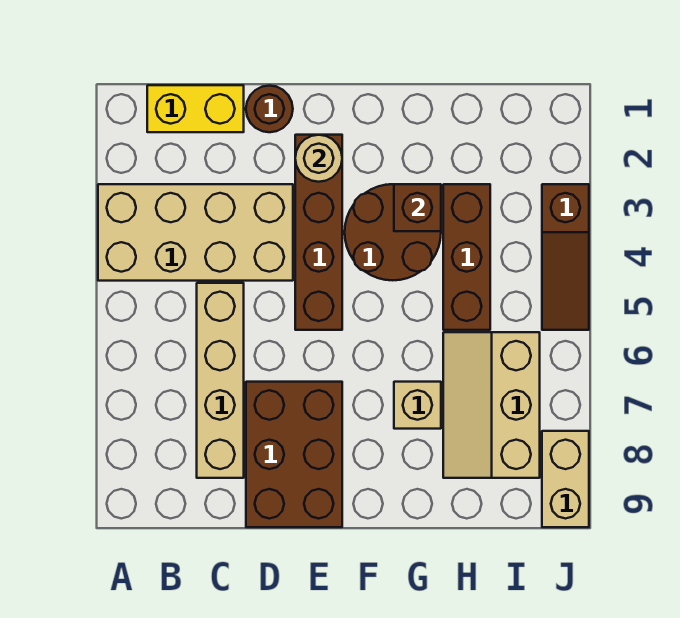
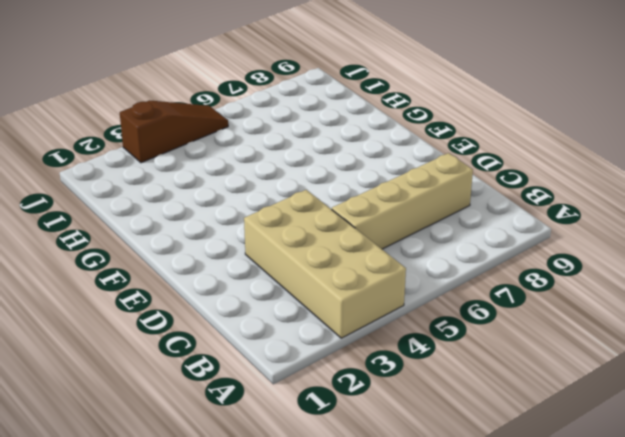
none -> yellow 1x2 brick [147,85,244,132]
none -> brown 1x1 round brick [246,86,293,132]
none -> brown 2x3 brick [246,382,342,527]

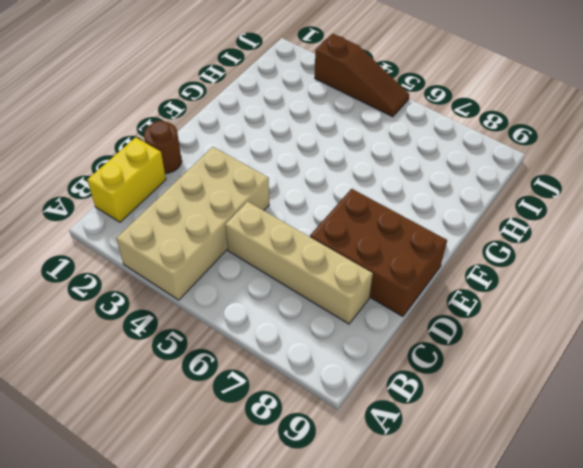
none -> brown 1x4 brick [295,135,342,330]
none -> brown 2x2 round brick [345,184,441,280]
none -> tan 1x1 brick [394,382,441,429]

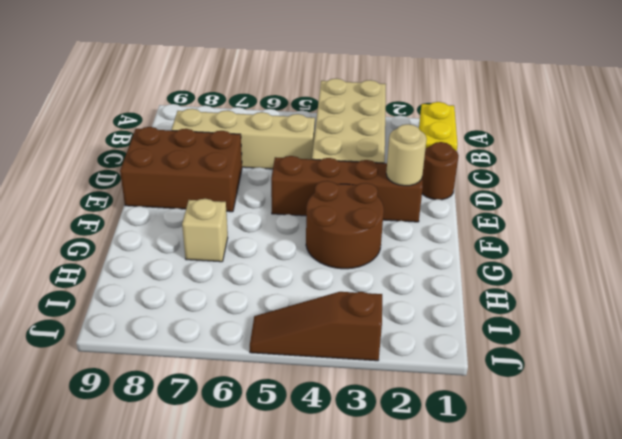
none -> brown 1x3 brick [443,184,490,330]
none -> tan 2x3 slope [443,332,540,478]
none -> tan 1x2 brick [542,431,589,527]

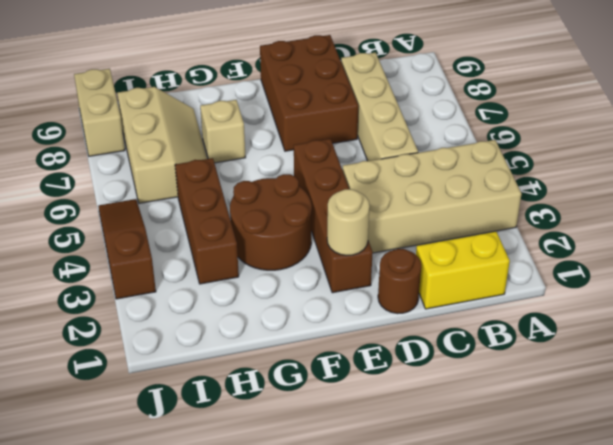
none -> brown 1x1 brick [394,184,441,231]

